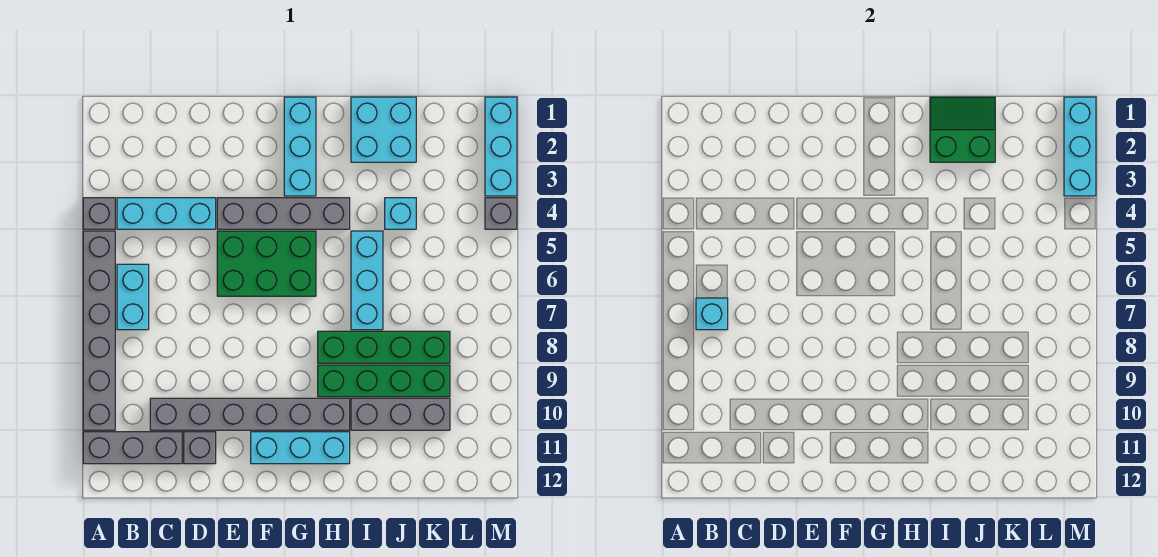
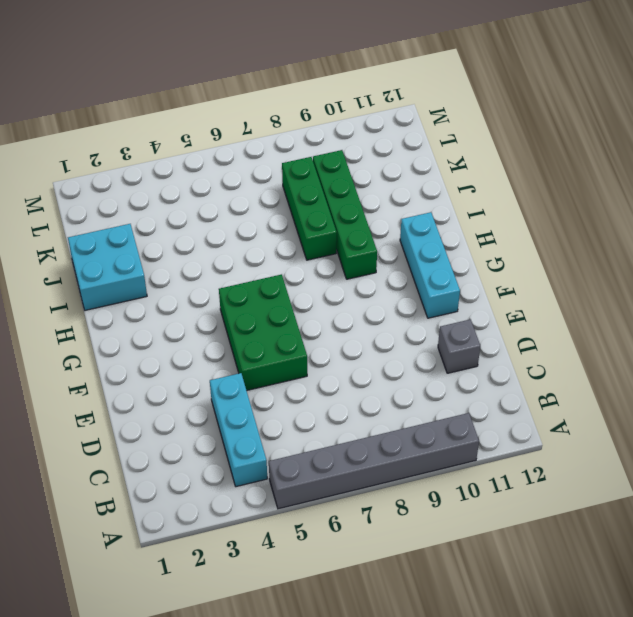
green 1x3 brick [282,157,337,260] -> green 1x4 brick [318,331,450,363]
none -> grey 1x1 brick [83,198,115,229]
none -> grey 1x3 brick [83,432,182,464]
none -> cyan 1x2 brick [117,264,149,330]

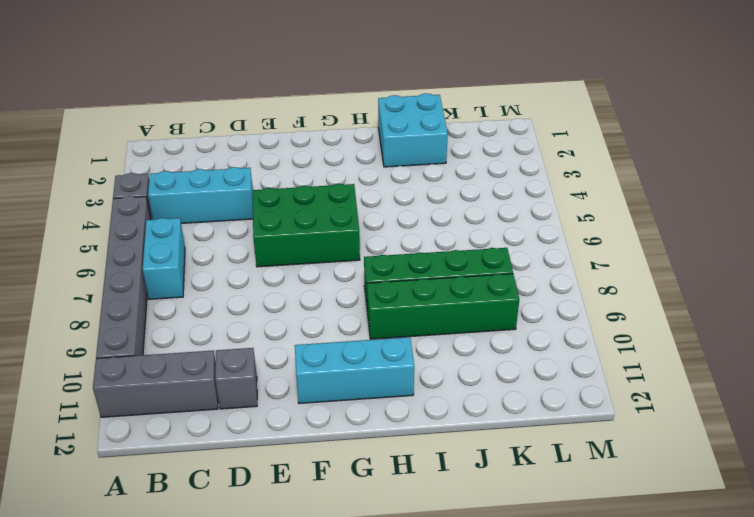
none -> grey 1x6 brick [150,398,350,430]
none -> grey 1x4 brick [217,198,350,229]
none -> cyan 1x3 brick [284,97,316,196]

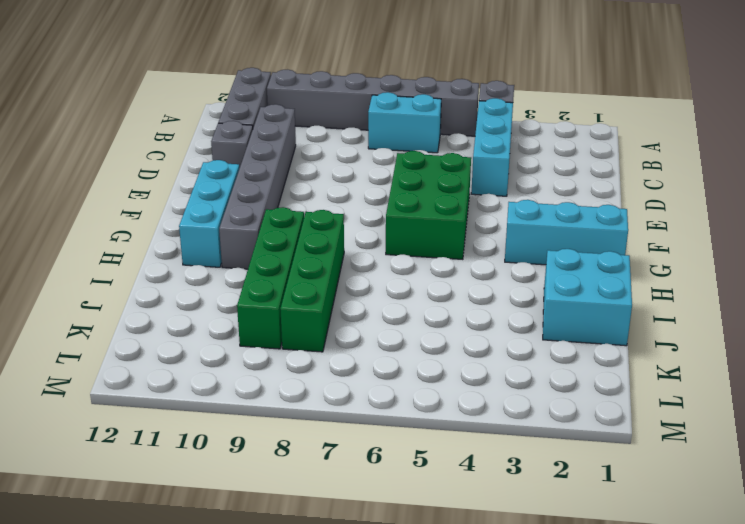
none -> grey 1x4 brick [217,198,350,229]
none -> cyan 1x3 brick [351,231,383,330]
none -> grey 1x3 brick [351,398,450,430]

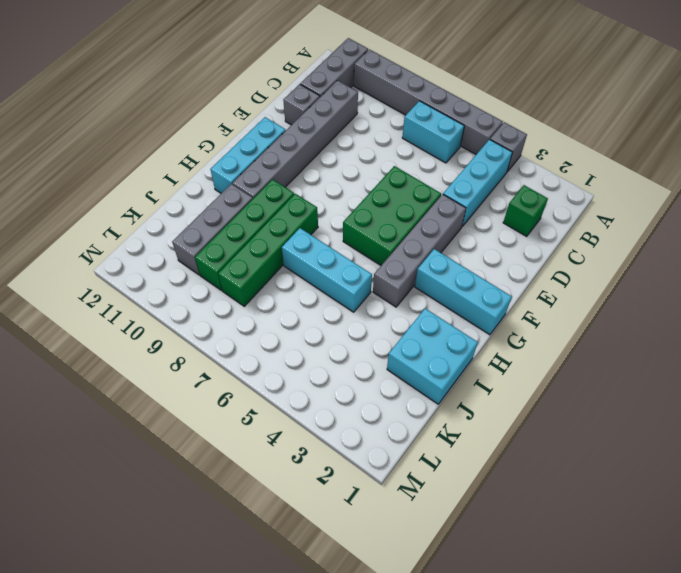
green 1x1 brick [503,185,548,237] -> none
none -> cyan 1x1 brick [385,198,416,229]
none -> cyan 1x3 brick [485,97,517,196]
none -> grey 1x1 brick [485,198,517,229]

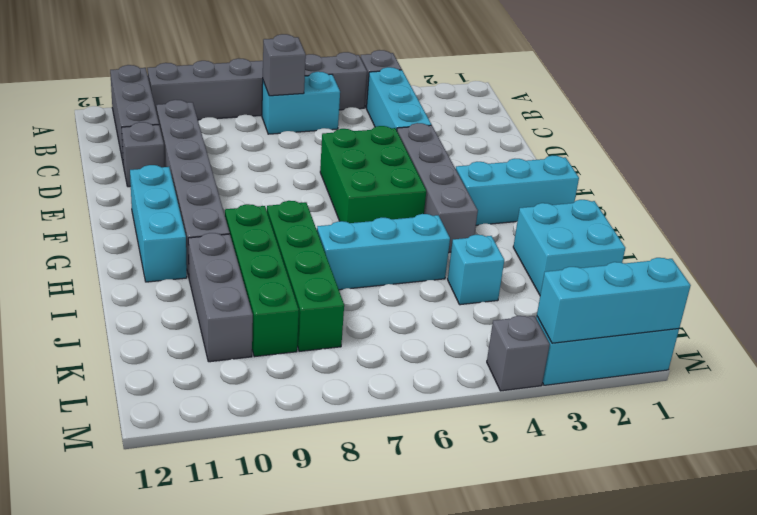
grey 1x1 brick [263,34,306,96] -> cyan 1x1 brick [696,298,728,330]
none -> green 2x2 slope [930,97,995,162]

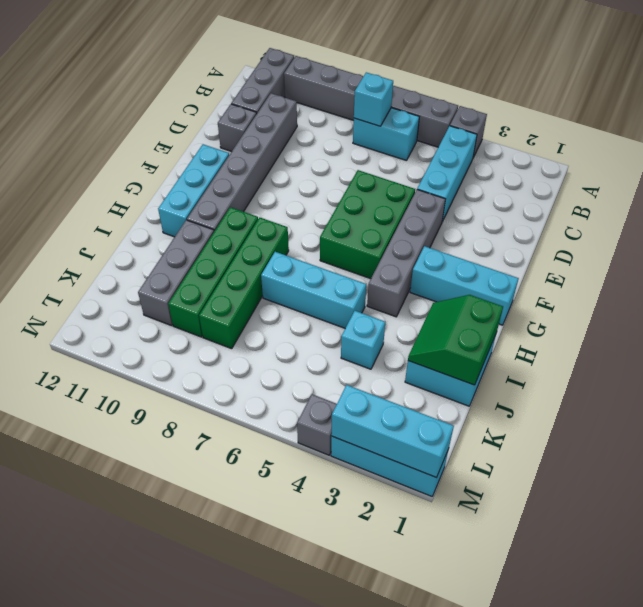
green 2x2 slope [408,295,503,385] -> green 2x2 slope turned to [930,97,995,162]

